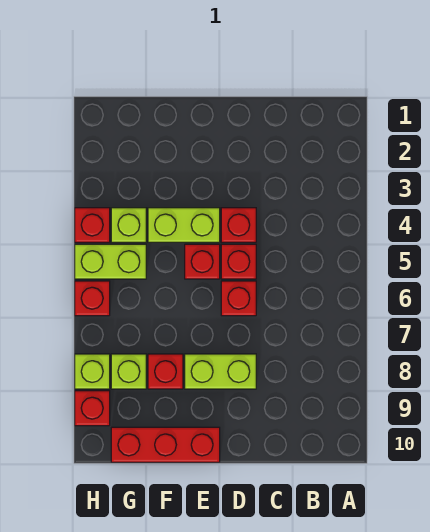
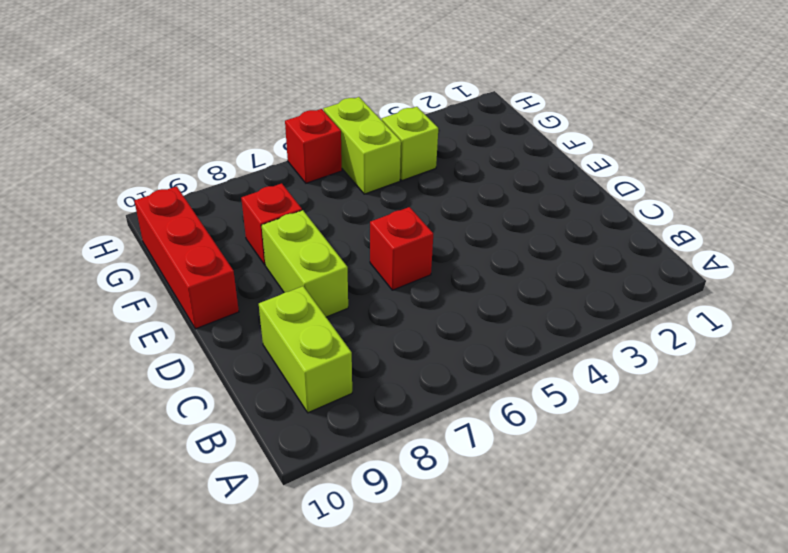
lime 1x2 brick [259,286,352,413] -> lime 1x2 brick moved to [148,208,220,242]
none -> red 1x1 brick [221,208,256,242]
none -> red 1x1 brick [221,244,256,279]
none -> red 1x1 brick [185,244,220,279]

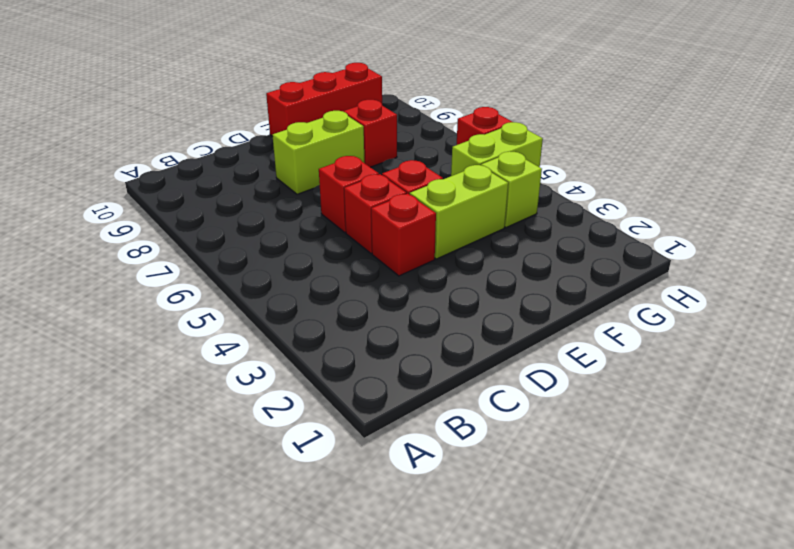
none -> lime 1x1 brick [111,354,146,389]
none -> red 1x1 brick [75,208,110,242]
none -> lime 1x1 brick [75,354,110,389]

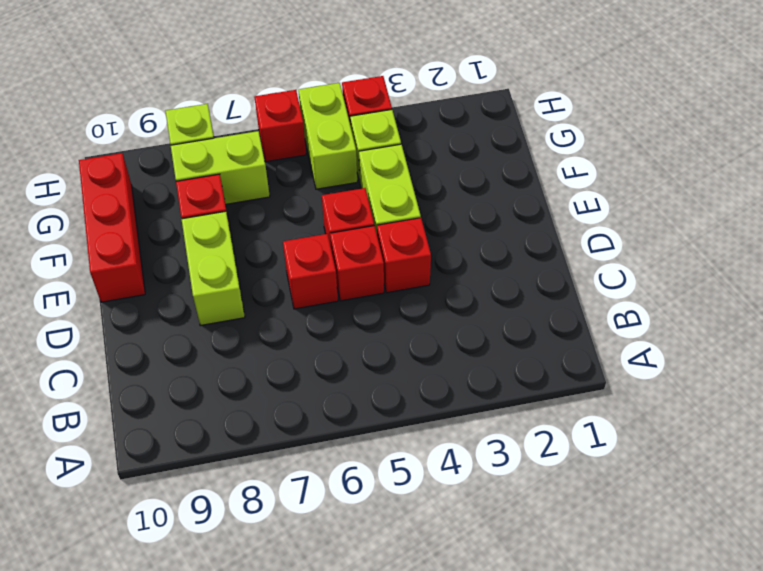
lime 1x2 brick [171,131,270,204] -> lime 1x1 brick [111,354,146,389]
none -> red 1x1 brick [75,391,110,426]

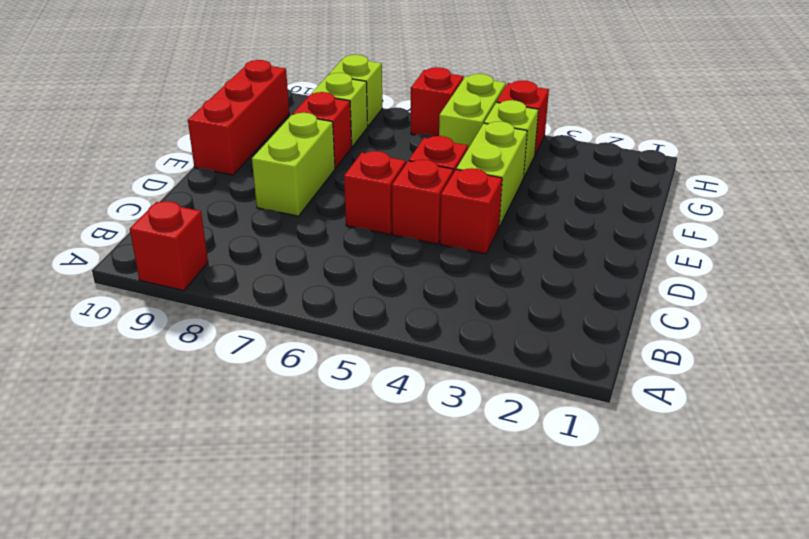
red 1x1 brick [130,201,208,291] -> red 1x1 brick moved to [75,391,110,426]

